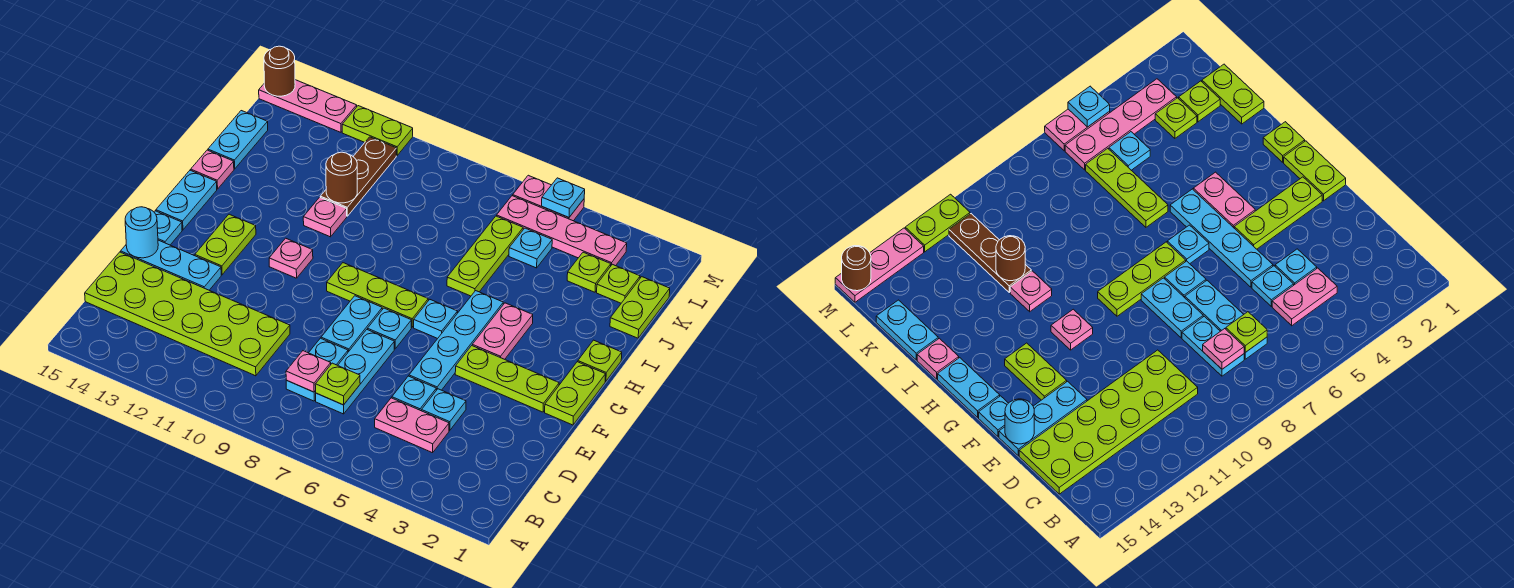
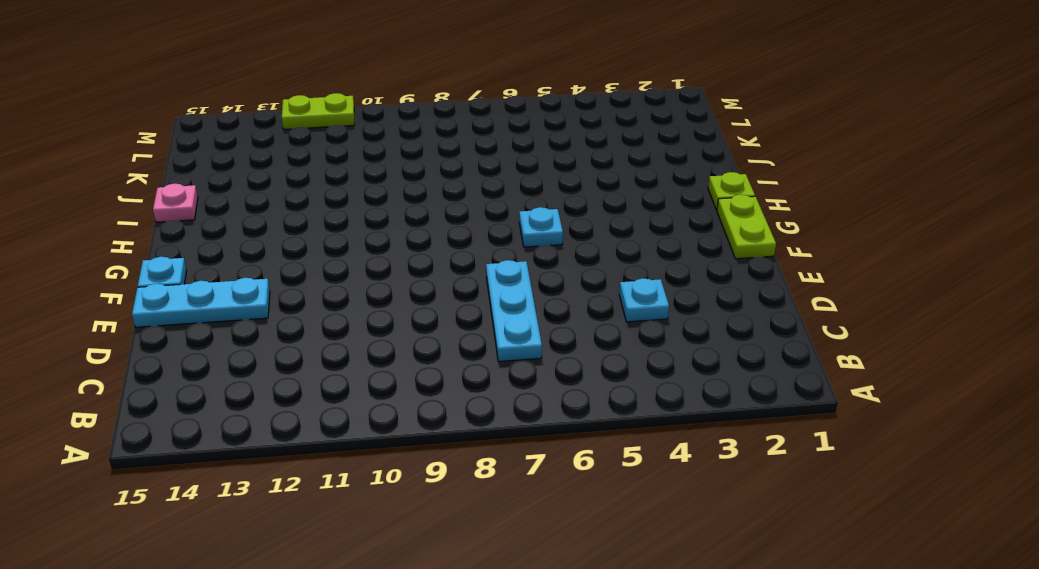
none -> pink 1x2 plate [375,398,449,453]
none -> cyan 1x2 plate [286,338,348,401]
none -> lime 2x6 plate [85,252,290,376]
none -> cyan 1x1 plate [392,376,436,411]

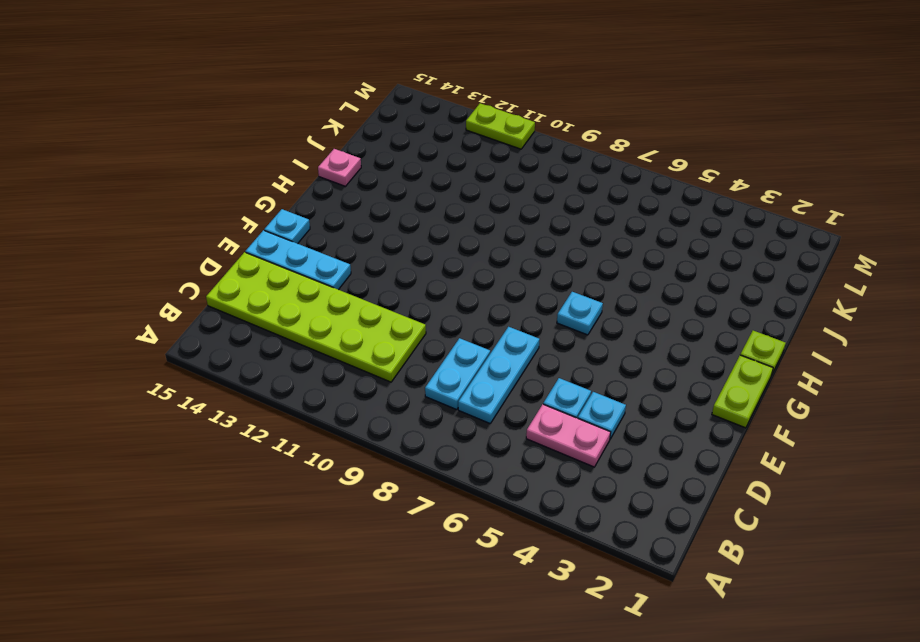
none -> cyan 1x4 plate [409,291,503,390]
none -> cyan 1x2 plate [321,296,382,352]
none -> lime 1x3 plate [455,346,559,412]
none -> cyan 1x1 plate [367,308,411,349]

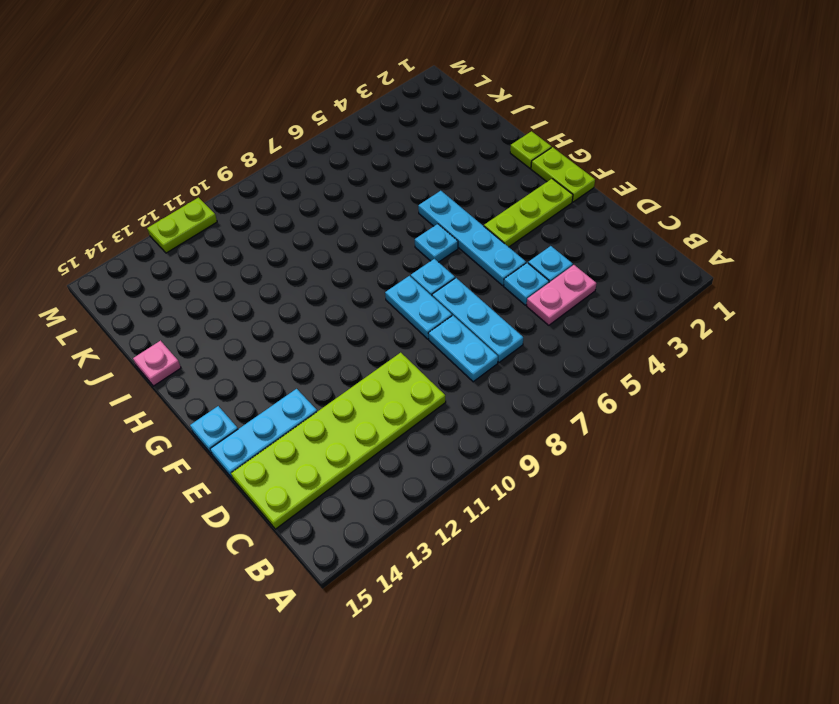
none -> lime 1x2 plate [195,214,256,275]
none -> pink 1x2 plate [472,303,533,359]
none -> lime 1x3 plate [327,263,428,327]
none -> pink 1x1 plate [269,238,313,278]

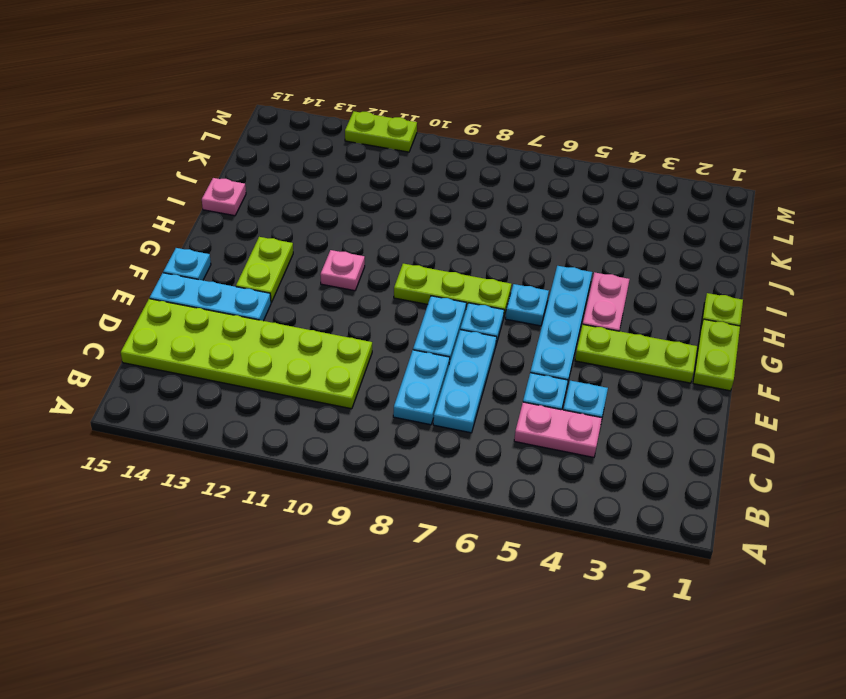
none -> cyan 1x2 plate [156,170,217,230]
none -> lime 1x3 plate [447,216,523,296]
none -> pink 1x1 plate [303,197,347,237]
none -> lime 1x2 plate [610,277,670,338]

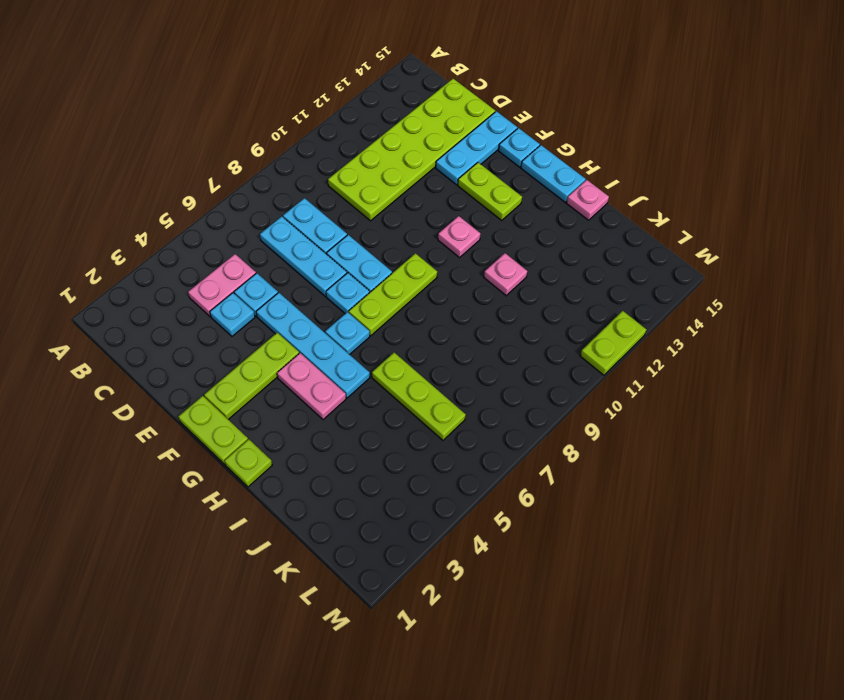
none -> lime 1x2 plate [610,277,670,338]
none -> brown 1x3 plate [320,137,396,216]
none -> cyan 1x2 plate [208,111,268,169]
none -> lime 1x1 plate [597,264,640,303]

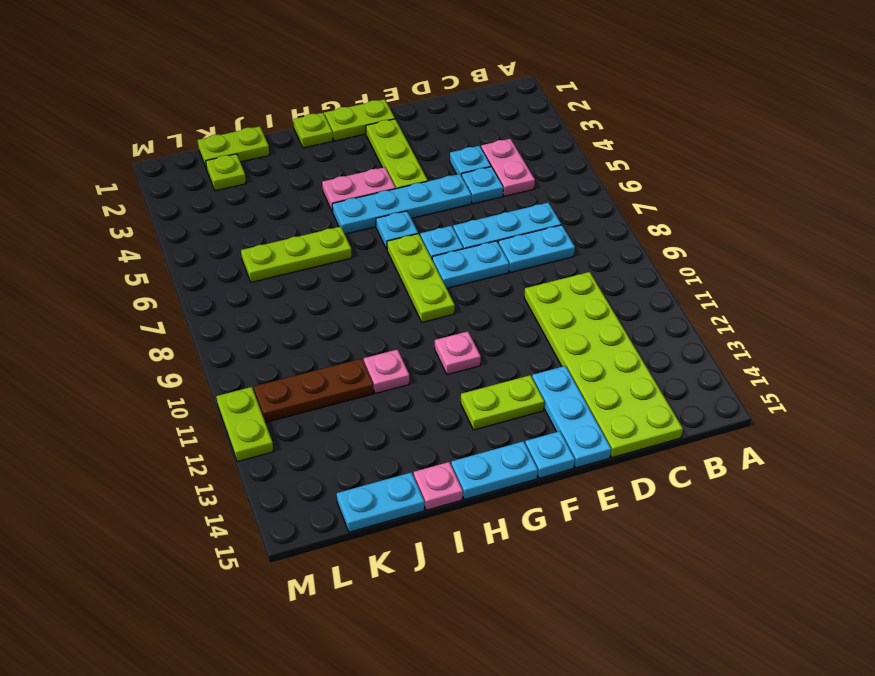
none -> lime 1x1 plate [567,252,611,292]
none -> cyan 1x1 plate [509,228,552,268]
none -> pink 1x4 plate [497,196,627,266]
none -> pink 1x2 plate [513,175,584,221]

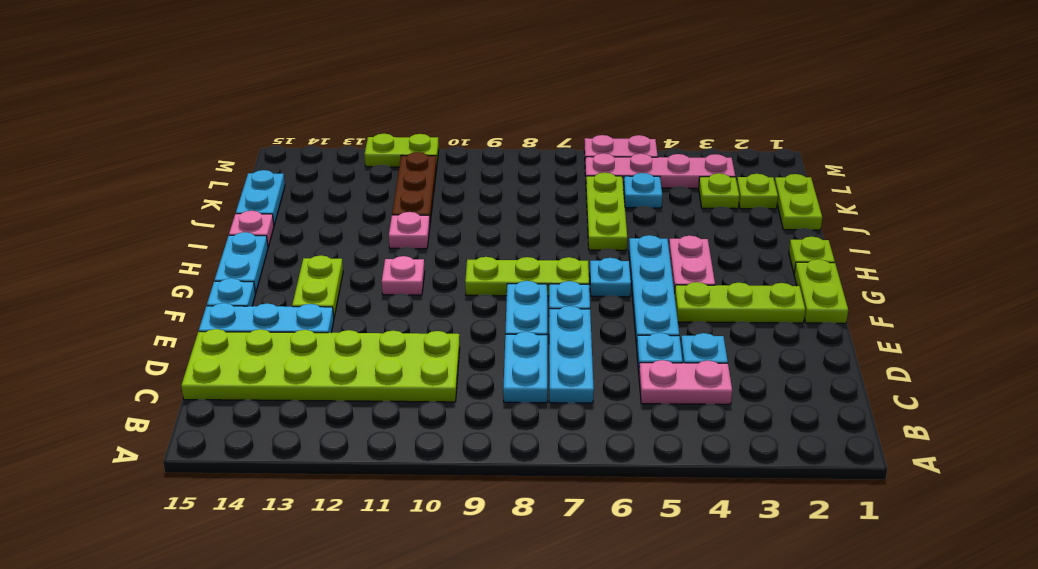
none -> pink 1x3 plate [259,80,357,132]
none -> lime 1x1 plate [315,363,360,405]
none -> pink 1x1 plate [286,351,331,392]
none -> cyan 1x1 round brick [125,207,158,258]

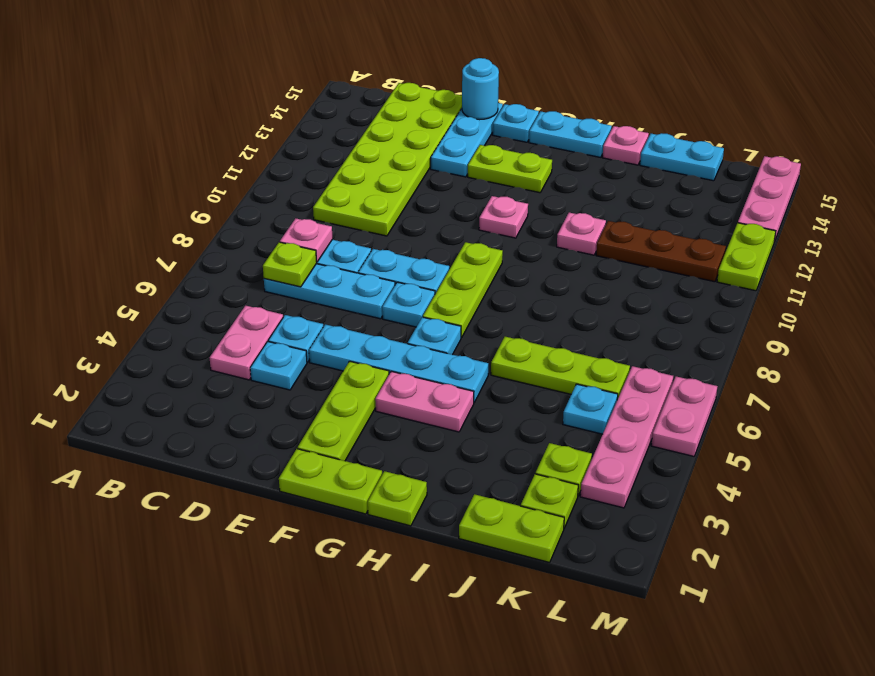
none -> brown 1x1 round brick [326,152,357,203]
none -> cyan 1x1 plate [542,178,585,217]
none -> brown 1x1 round brick [264,46,295,96]

